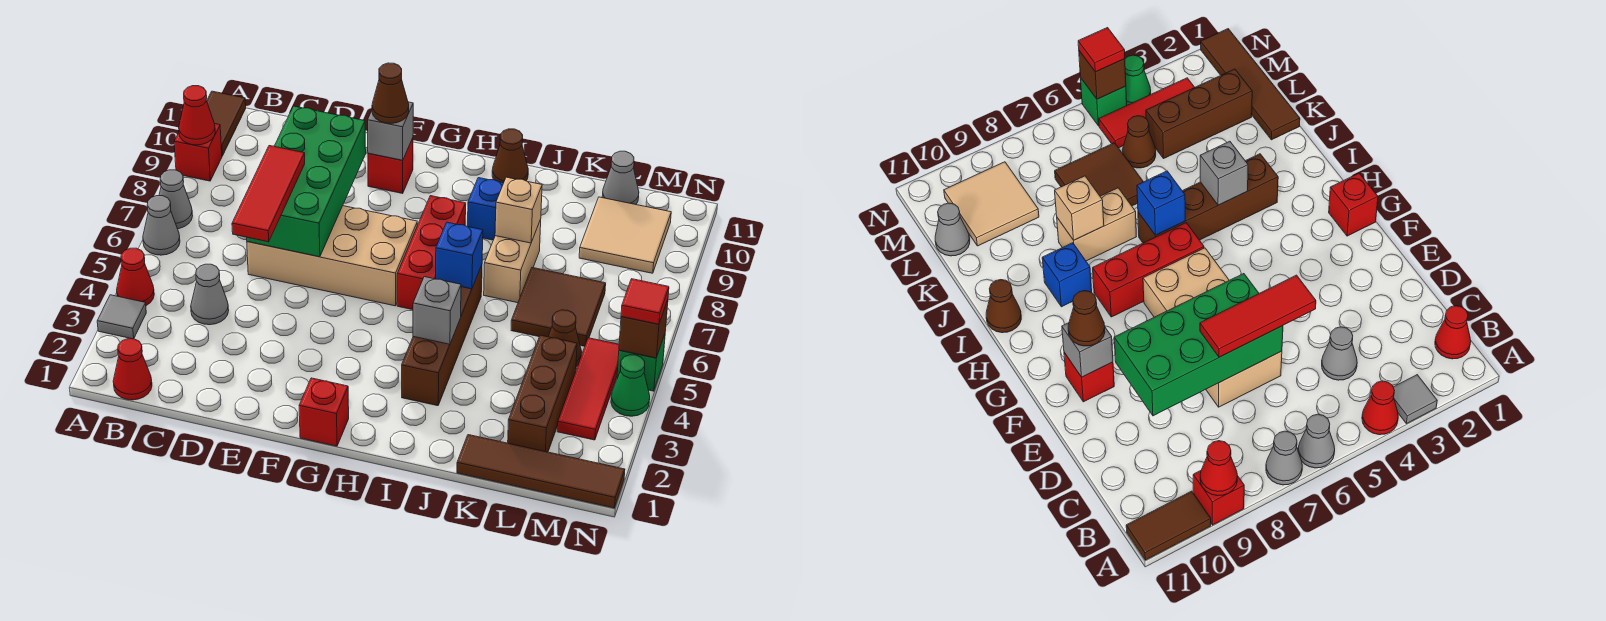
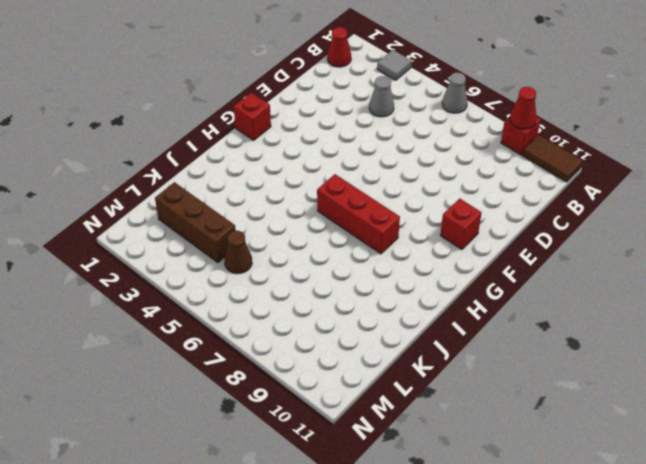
none -> red 1x1 cone [117,248,154,306]
none -> grey 1x1 cone [159,170,193,229]
none -> tan 2x4 brick [247,206,417,306]
none -> brown 1x4 brick [402,265,482,406]

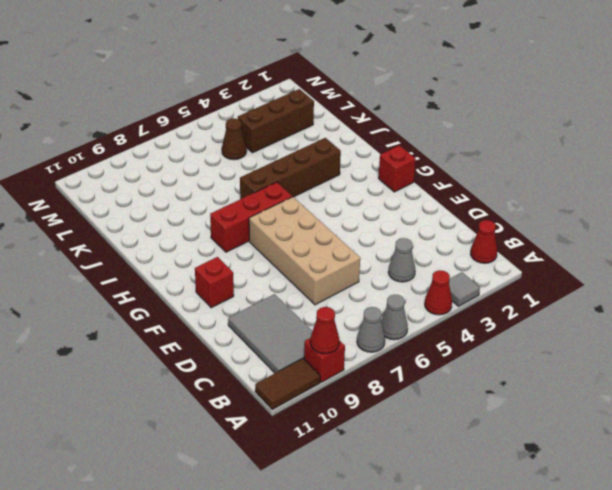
grey 2x3 tile [228,294,312,373] -> none
none -> blue 1x1 brick [468,178,503,240]
none -> brown 1x1 cone [492,129,528,183]
none -> tan 1x2 brick [484,220,541,303]
none -> brown 1x4 tile [457,435,625,508]

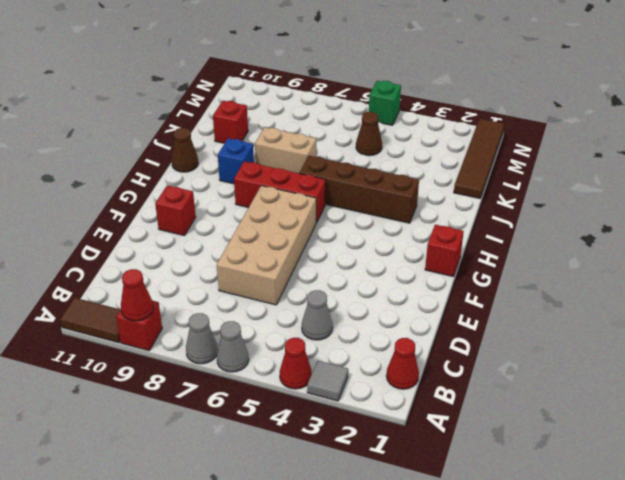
red 1x1 brick [213,101,248,143] -> none
none -> brown 2x2 tile [511,268,606,346]
none -> brown 1x3 brick [508,335,577,452]
none -> tan 2x2 tile [579,197,671,273]
none -> grey 1x1 cone [602,151,639,204]

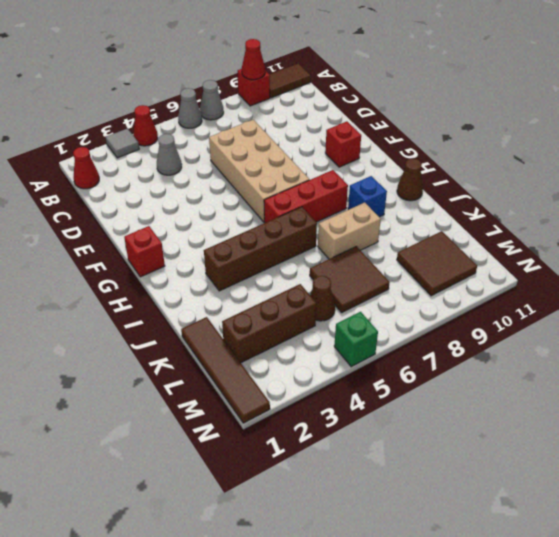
brown 2x2 tile [397,231,477,296] -> tan 2x2 tile [579,197,671,273]
none -> grey 1x1 cone [602,151,639,204]
none -> red 1x3 tile [557,338,619,440]
none -> green 1x1 cone [611,355,650,416]
none -> green 2x4 brick [247,106,366,257]

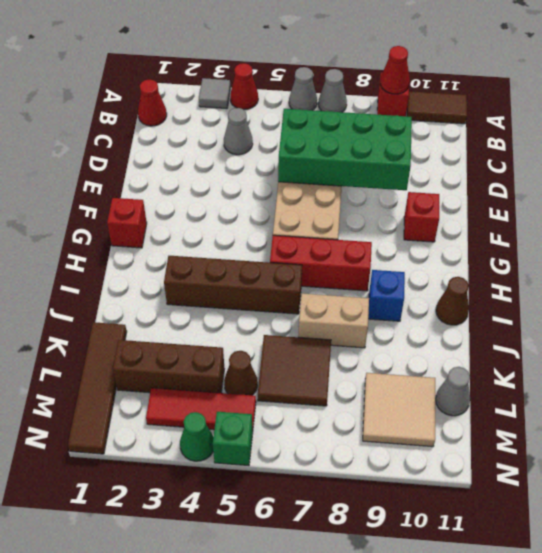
none -> grey 1x1 brick [368,102,413,160]
none -> grey 1x1 brick [413,277,461,344]
none -> blue 1x1 brick [436,222,483,289]
none -> tan 1x1 brick [495,177,542,243]

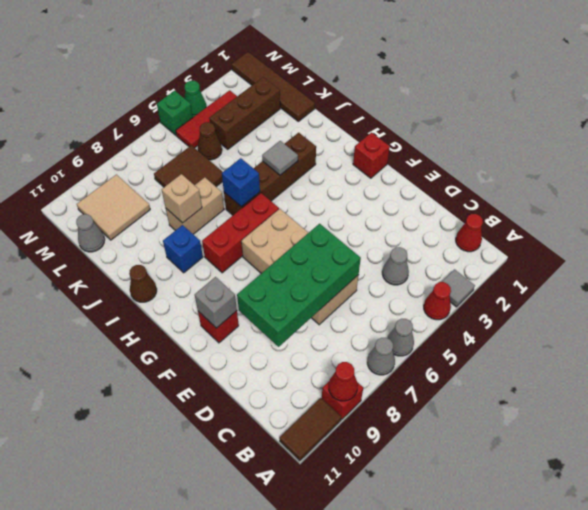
grey 1x1 tile [262,141,298,175] -> grey 1x1 brick [413,277,461,344]
none -> brown 1x1 brick [619,300,668,358]
none -> red 1x3 tile [232,146,305,242]
none -> brown 1x1 cone [372,63,409,124]
none -> red 1x1 tile [621,279,669,324]

